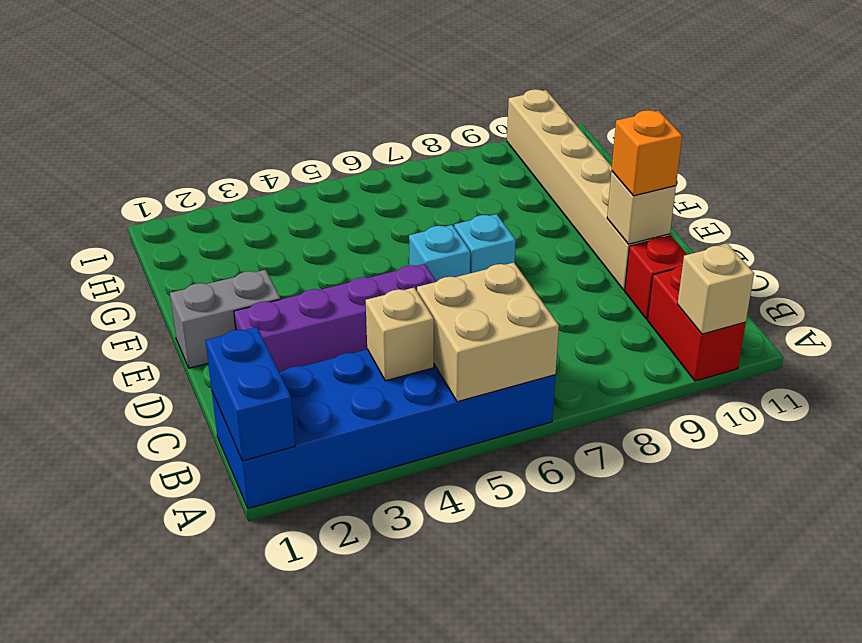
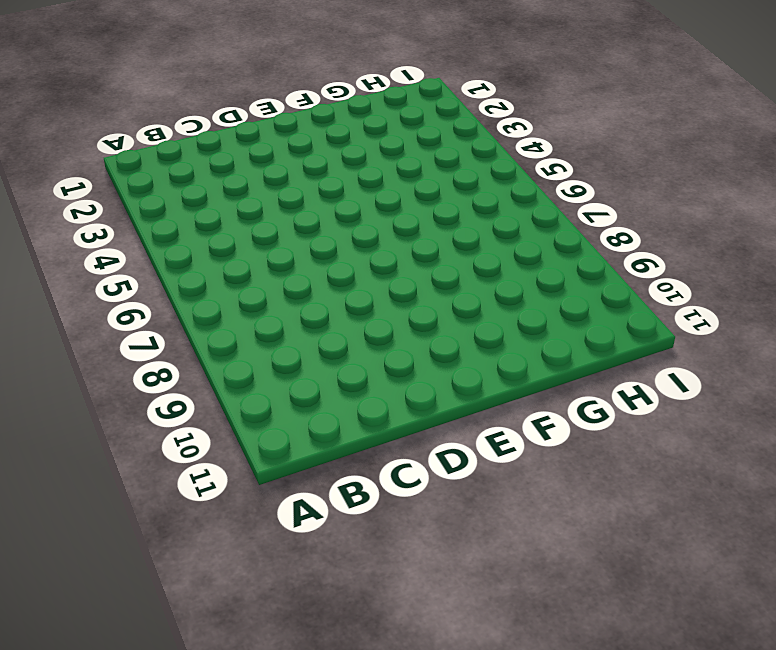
none -> blue 2x6 brick [212,349,555,509]
none -> red 1x2 brick [648,266,746,381]
none -> red 1x1 brick [625,236,687,319]

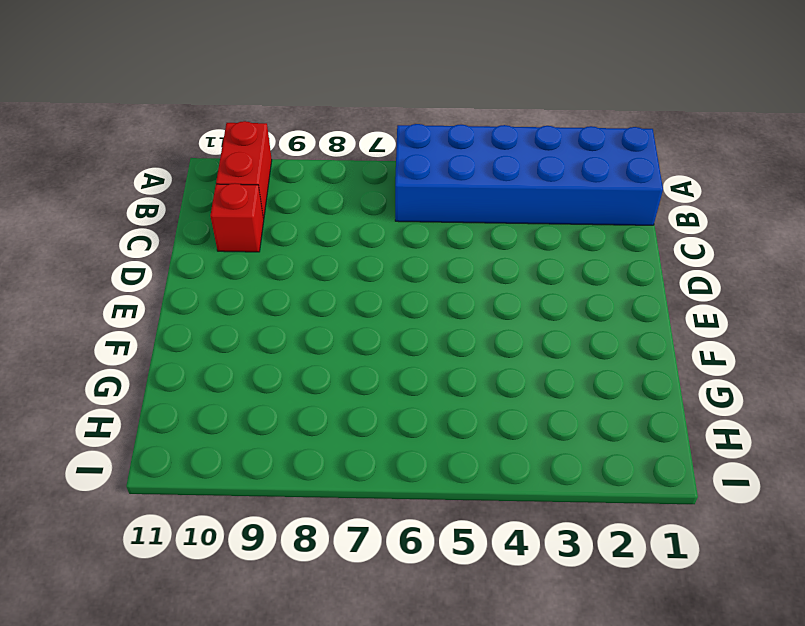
none -> purple 1x4 brick [234,264,436,372]
none -> tan 1x6 brick [507,89,670,290]
none -> grey 1x2 brick [170,270,280,368]

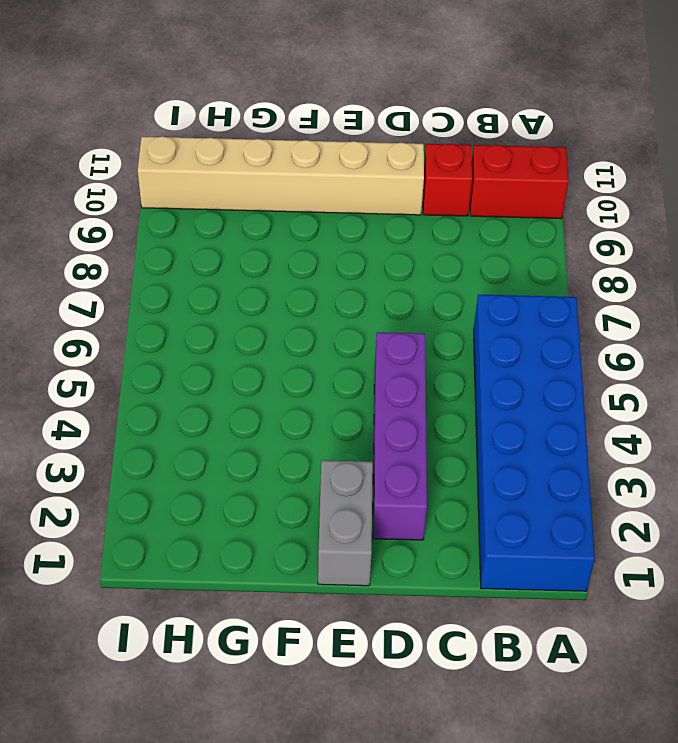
none -> cyan 1x1 brick [409,225,470,282]
none -> cyan 1x1 brick [454,214,516,273]
none -> blue 1x2 brick [205,327,295,461]

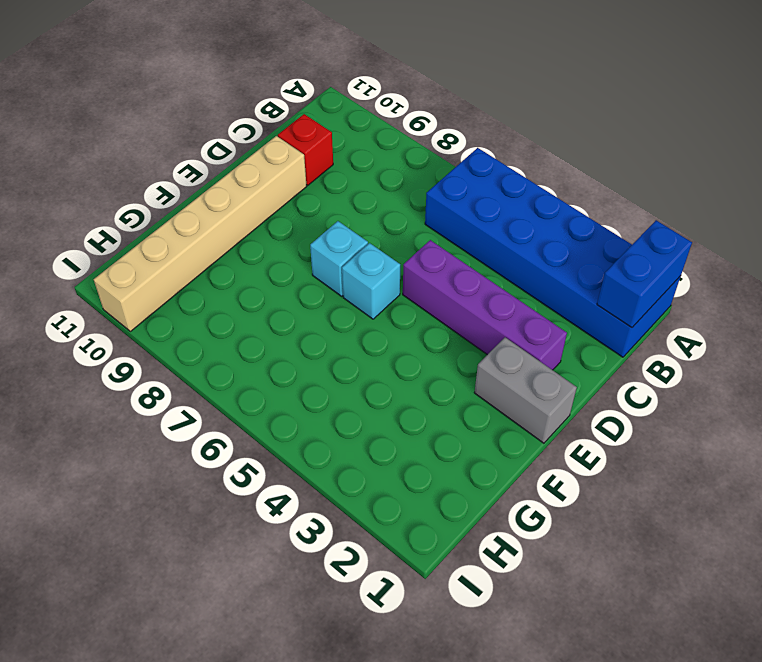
none -> red 1x2 brick [648,266,746,381]
none -> tan 2x2 brick [417,263,559,402]
none -> tan 1x1 brick [678,244,754,334]

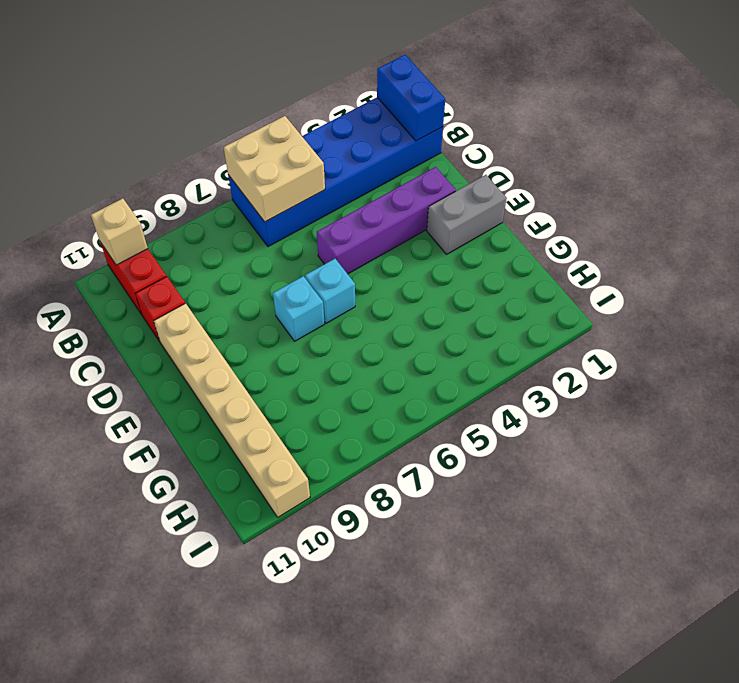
none -> tan 1x1 brick [366,288,434,381]
none -> tan 1x1 brick [607,171,676,244]
none -> orange 1x1 brick [612,110,682,196]

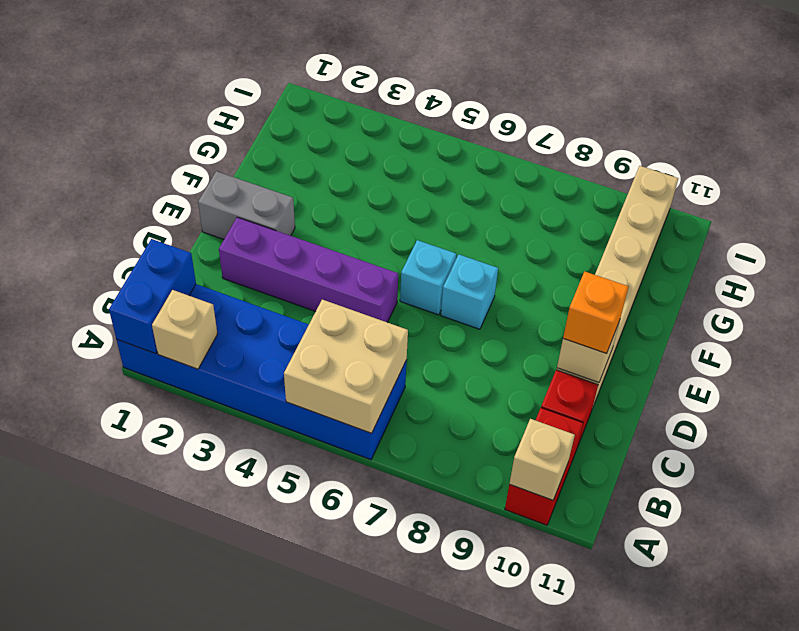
tan 1x1 brick [152,290,217,369] -> tan 1x1 brick moved to [366,288,434,381]

